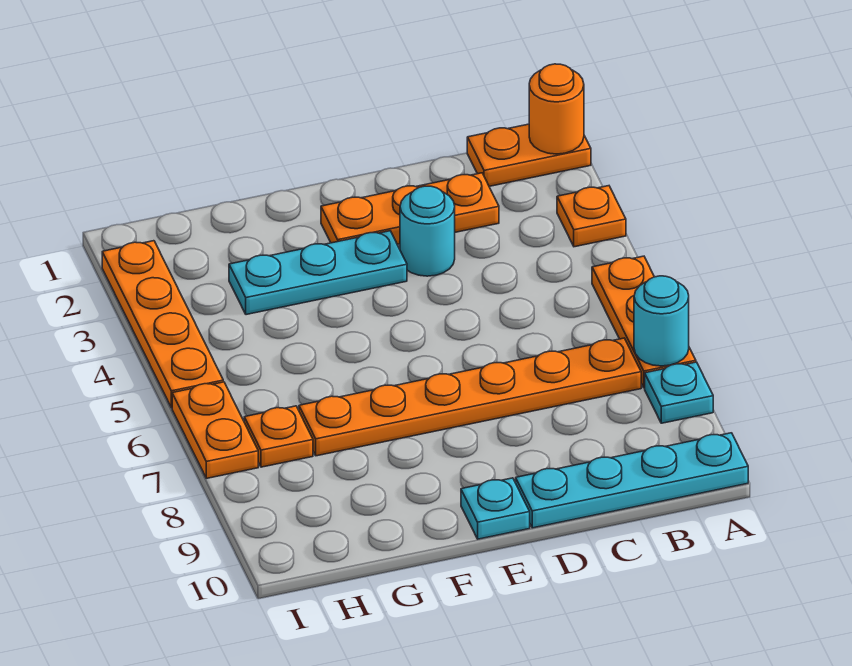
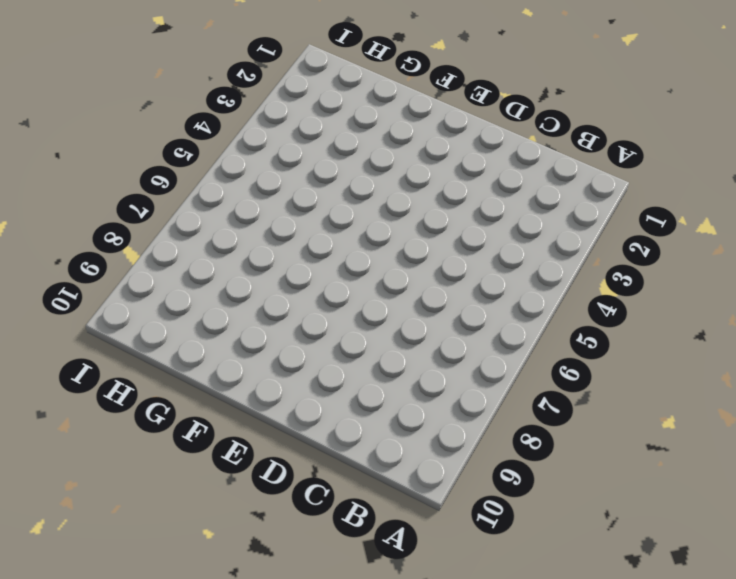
none -> orange 1x2 plate [467,124,591,186]
none -> orange 1x1 plate [557,186,626,247]
none -> orange 1x3 plate [592,256,696,388]

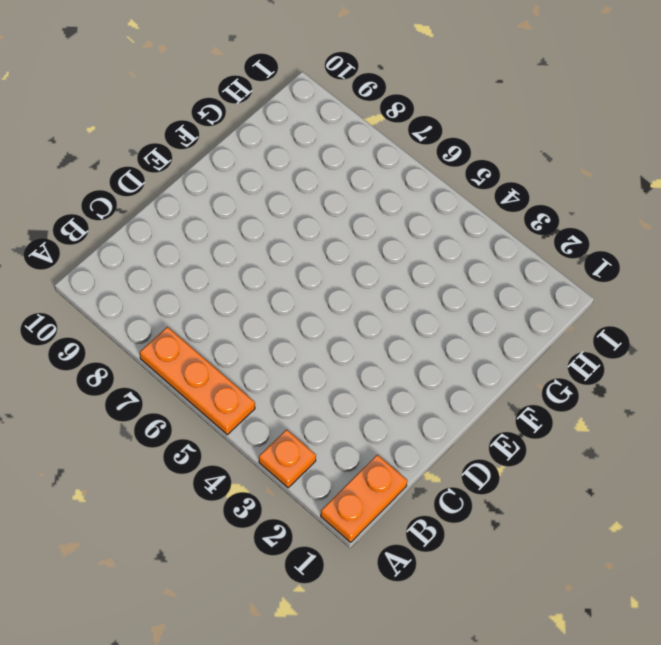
none -> cyan 1x1 plate [645,362,713,423]
none -> cyan 1x4 plate [516,433,748,528]
none -> orange 1x6 plate [299,338,641,456]

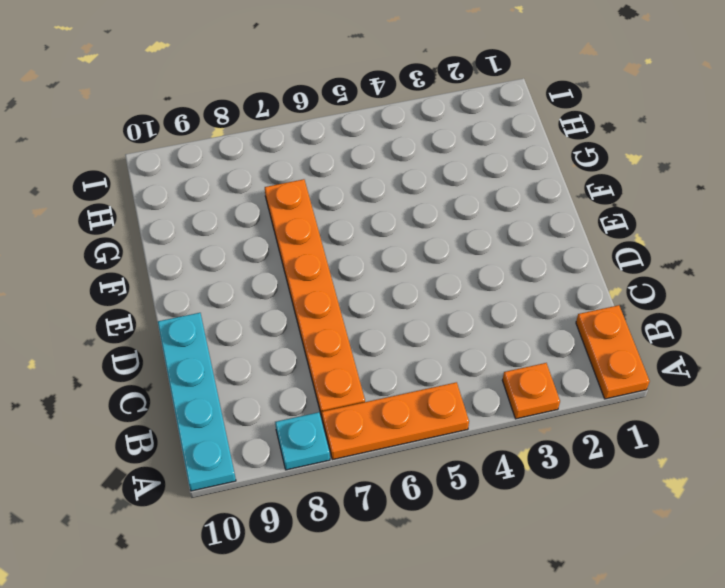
none -> orange 1x3 plate [321,173,499,244]
none -> cyan 1x1 round brick [400,186,455,276]
none -> cyan 1x3 plate [229,231,407,315]

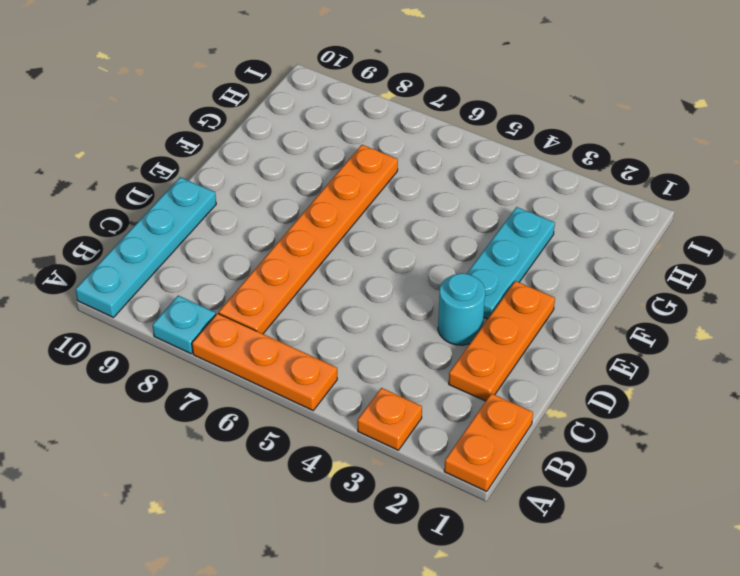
none -> cyan 1x1 plate [461,478,530,539]
none -> orange 1x1 plate [244,406,313,467]
none -> orange 1x4 plate [102,241,223,408]

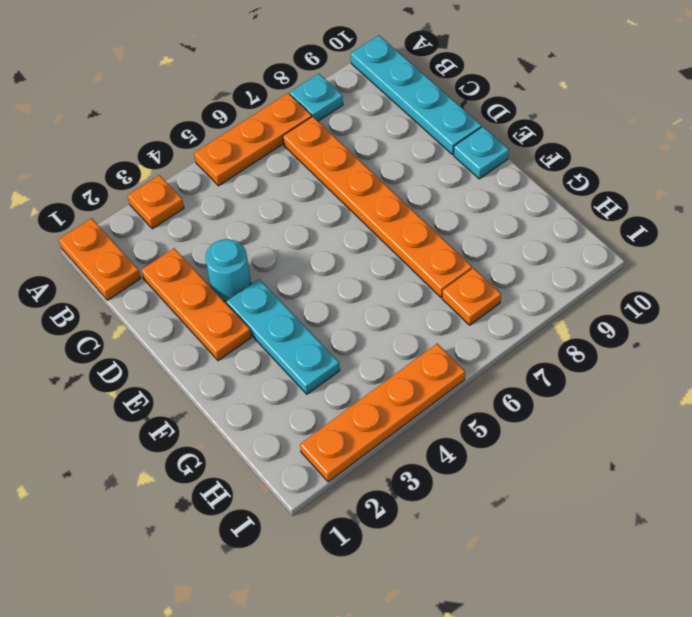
none -> orange 1x2 plate [172,382,258,478]
none -> orange 1x1 round brick [529,64,584,154]
none -> cyan 1x1 round brick [634,276,689,366]

